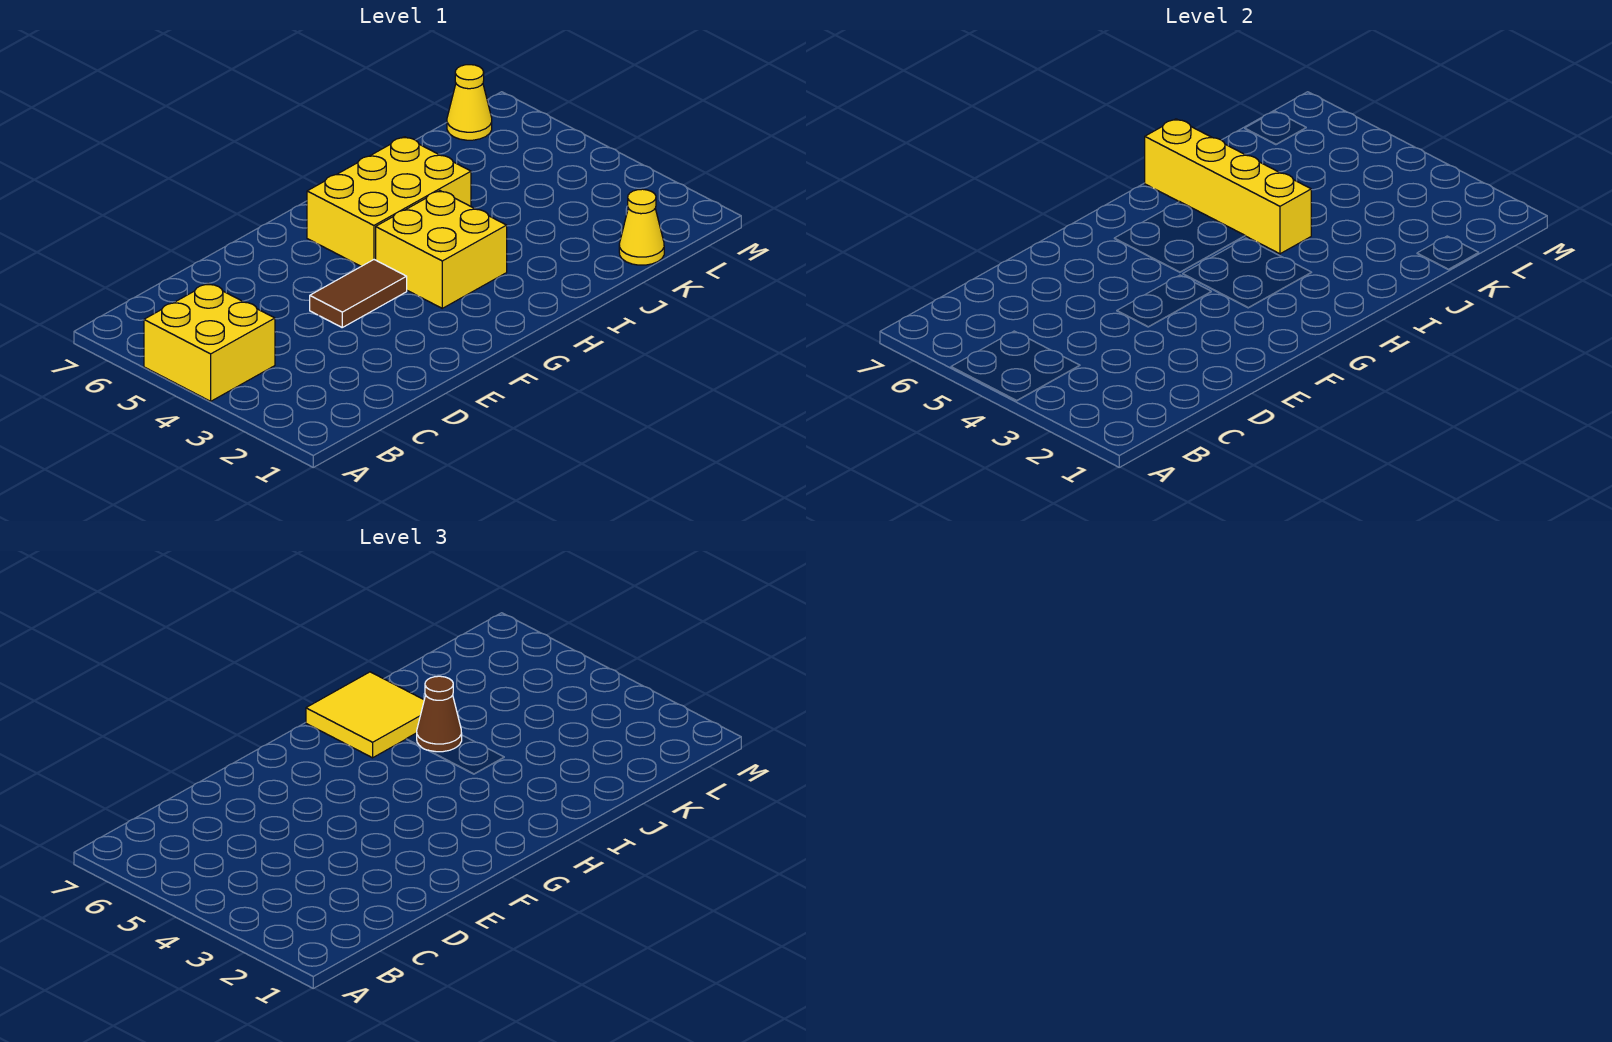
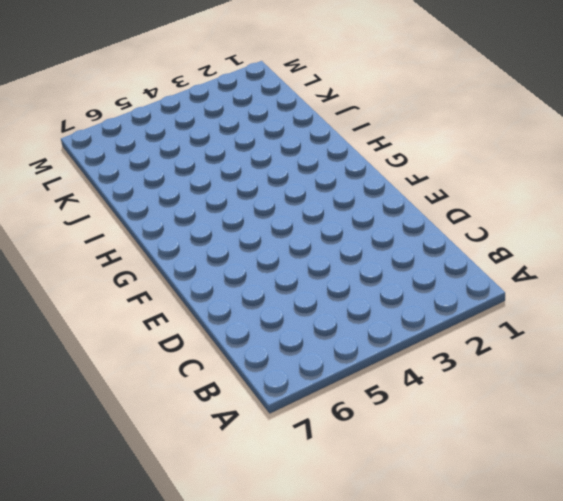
none -> yellow 2x2 brick [144,283,275,401]
none -> brown 1x2 tile [310,260,407,327]

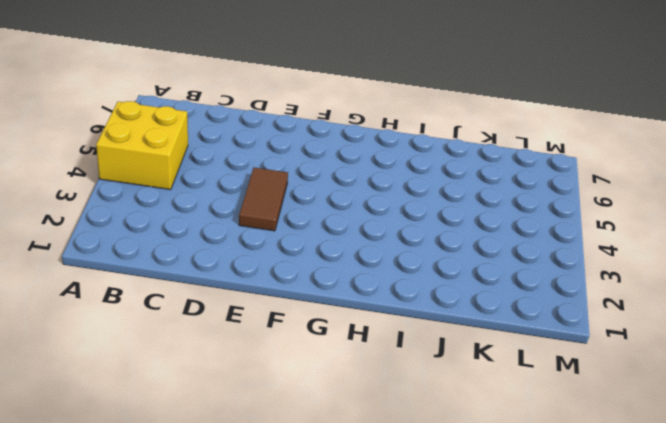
brown 1x2 tile [239,168,288,231] -> brown 1x2 tile turned to [310,260,407,327]
none -> yellow 2x2 brick [376,191,507,308]
none -> yellow 2x3 brick [307,137,471,266]

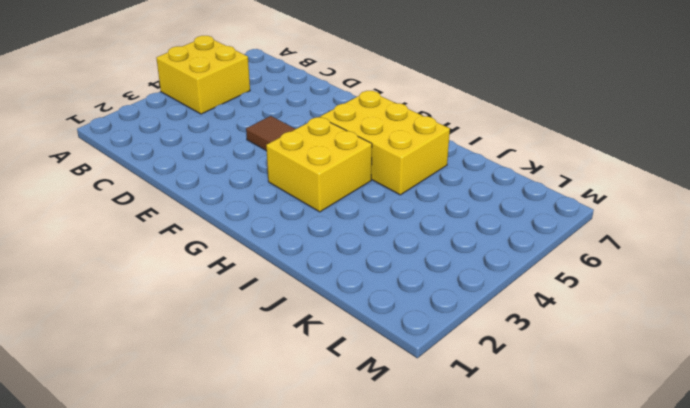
none -> yellow 1x1 cone [619,189,664,265]
none -> yellow 1x1 cone [447,65,492,140]

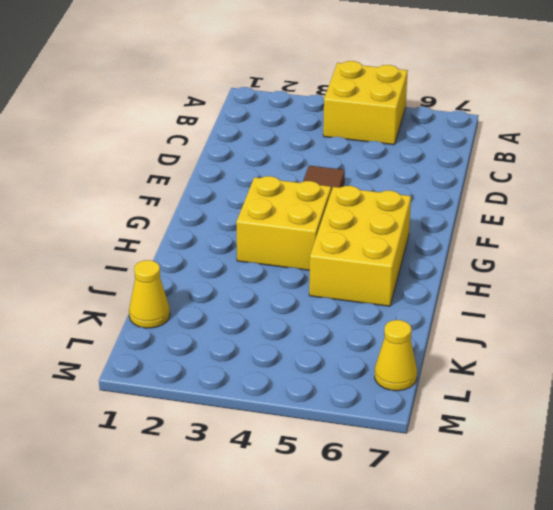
none -> yellow 1x4 brick [1145,119,1311,254]
none -> yellow 2x2 tile [306,672,424,758]

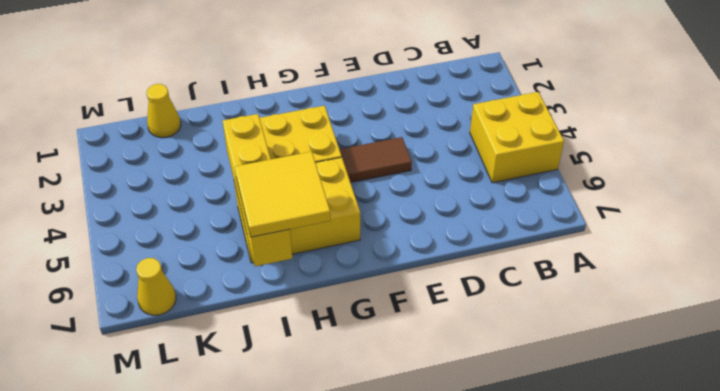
none -> brown 1x1 cone [417,676,462,752]

